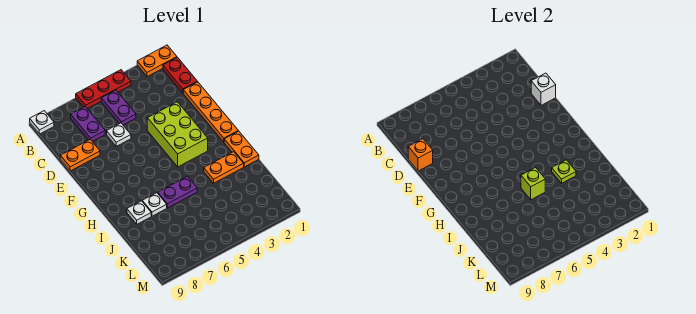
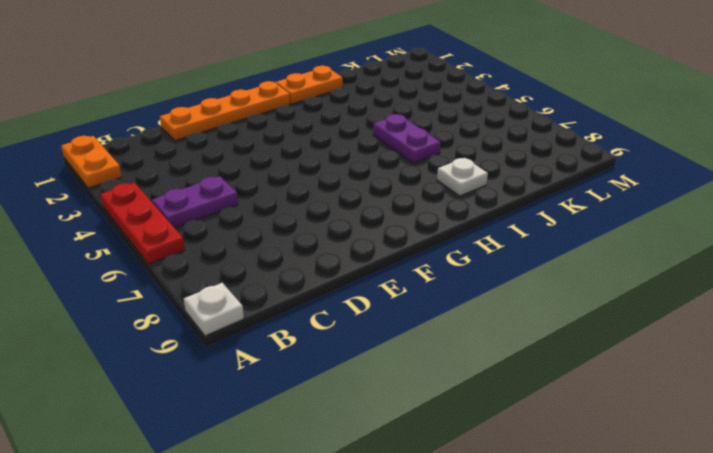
none -> red 1x2 plate [163,57,197,93]
none -> purple 1x2 plate [71,107,105,142]
none -> white 1x1 plate [107,123,131,146]

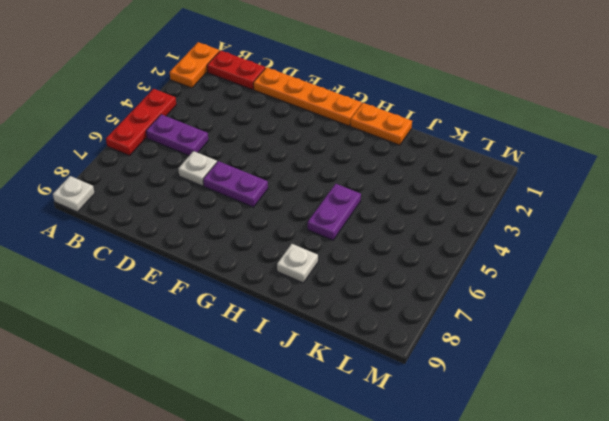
purple 1x2 plate [203,161,268,207] -> purple 1x2 plate moved to [71,107,105,142]
none -> orange 1x2 plate [60,139,100,171]
none -> lime 2x3 brick [147,102,208,167]
none -> orange 1x2 plate [204,152,244,183]

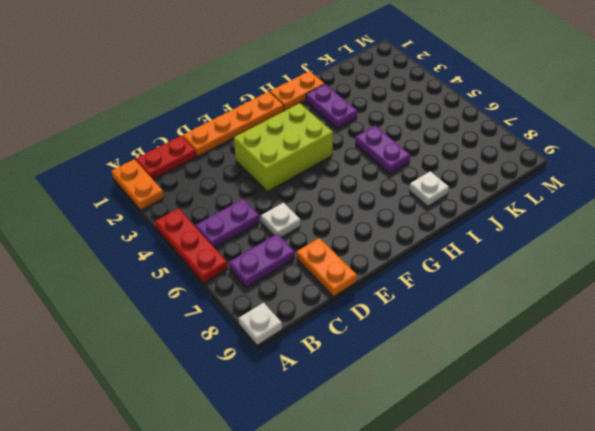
purple 1x2 plate [306,84,357,128] -> orange 1x2 plate [204,152,244,183]
none -> white 1x1 plate [142,193,167,216]
none -> white 1x1 brick [531,73,556,105]
none -> orange 1x1 brick [408,139,433,171]

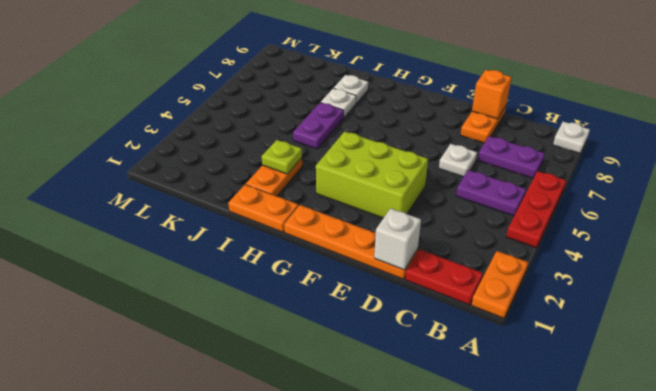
none -> lime 1x1 brick [521,168,545,200]

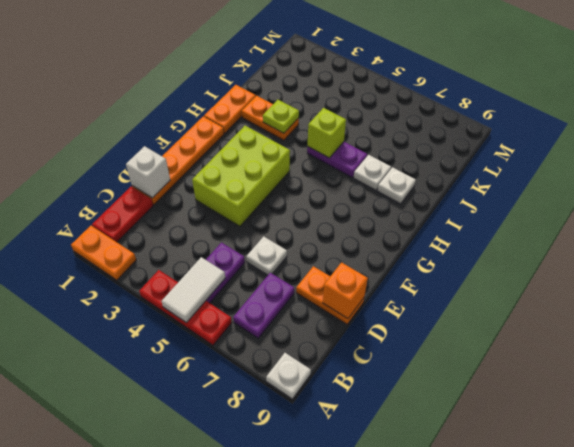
white 1x2 tile [161,257,225,322] -> none

